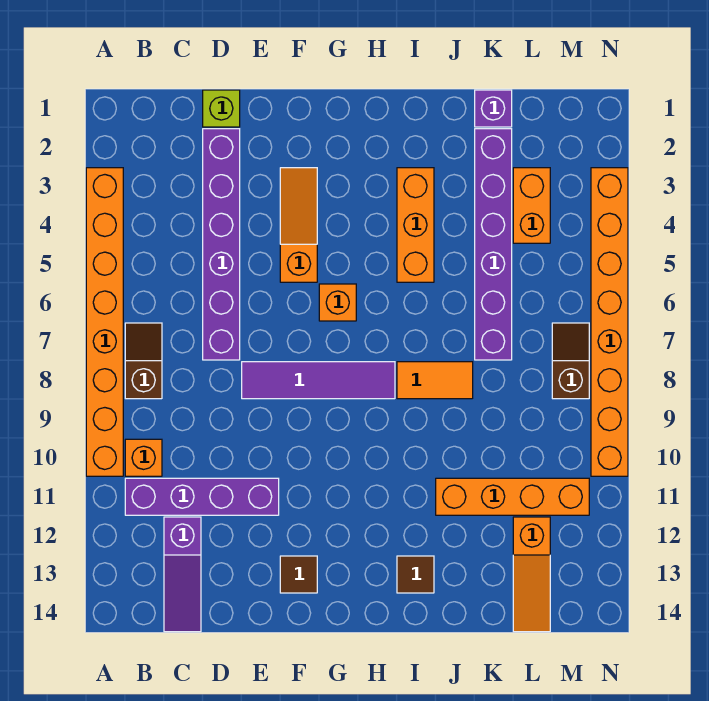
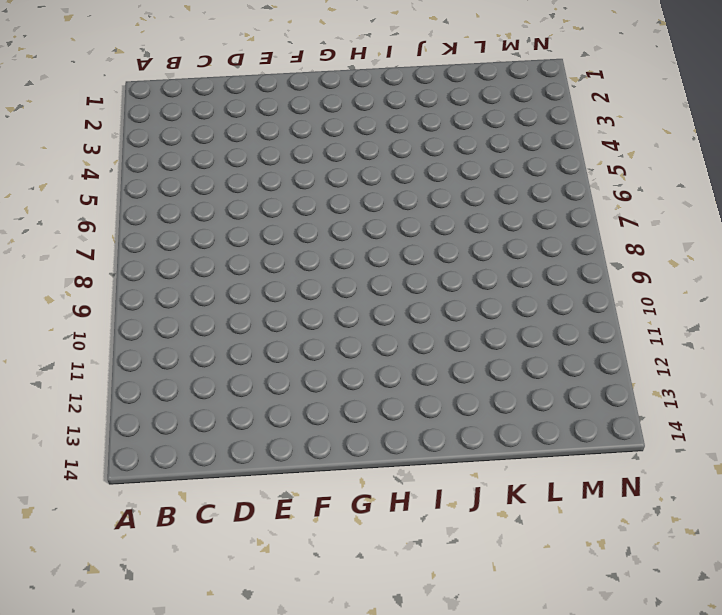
none -> orange 1x8 brick [86,168,123,476]
none -> brown 1x2 slope [125,323,162,399]
none -> orange 1x1 brick [125,439,162,476]

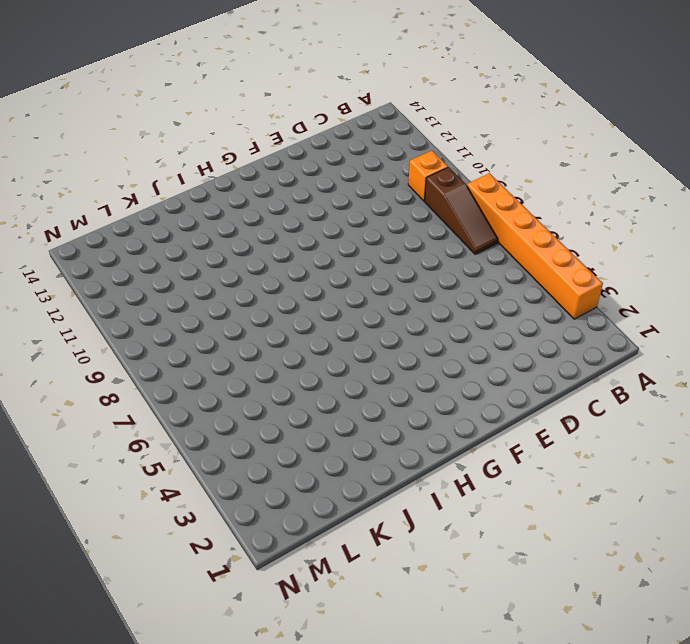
orange 1x6 brick [467,173,603,319] -> orange 1x8 brick [86,168,123,476]
brown 1x3 slope [425,167,498,254] -> brown 1x2 slope [125,323,162,399]
none -> purple 1x4 brick [125,478,279,515]
none -> purple 1x3 slope [164,517,201,632]
none -> lime 1x1 brick [203,90,240,127]

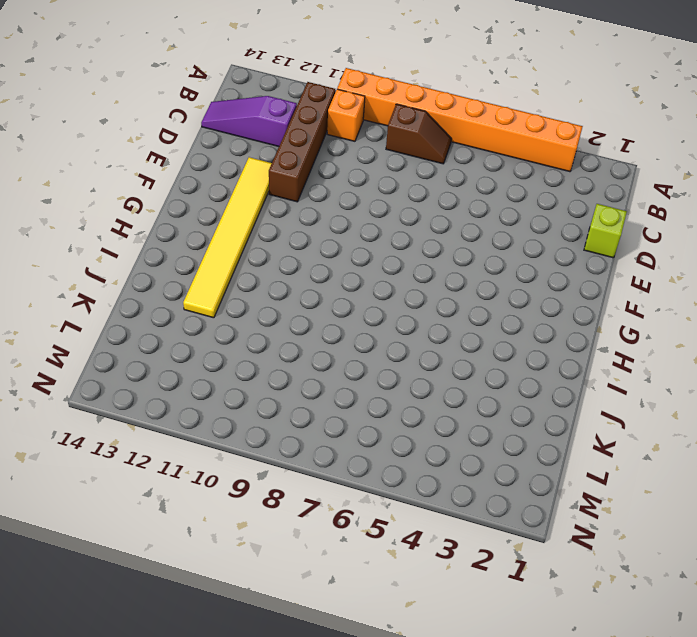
brown 1x4 brick [269,82,335,202] -> purple 1x4 brick [125,478,279,515]
yellow 1x6 tile [183,157,272,318] -> none
none -> purple 1x6 brick [203,129,240,360]
none -> purple 1x4 tile [242,362,395,399]
none -> orange 1x3 slope [280,168,317,282]

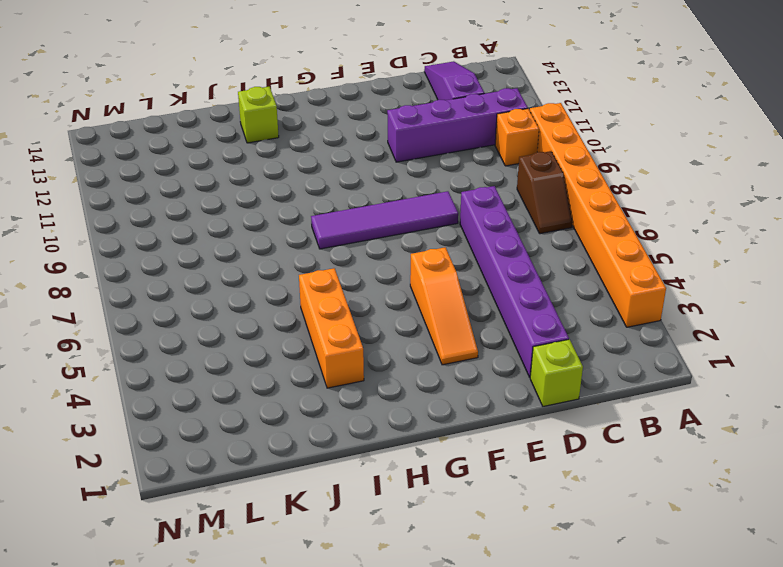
lime 1x1 brick [238,87,279,143] -> brown 1x1 tile [397,556,434,593]
none -> brown 1x1 tile [280,556,317,593]
none -> orange 1x1 brick [319,284,356,321]
none -> orange 1x2 tile [397,362,473,399]

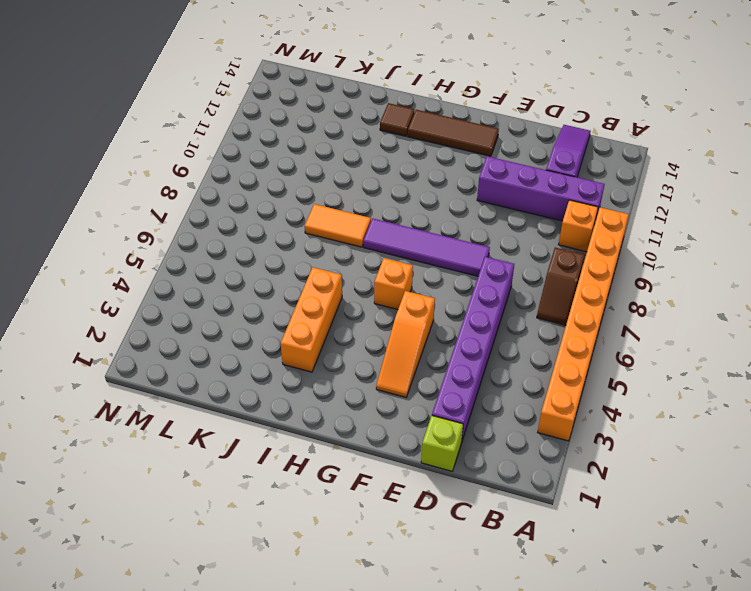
brown 1x3 tile [408,110,499,156] -> brown 1x1 tile [280,556,317,593]
none -> orange 1x4 brick [436,478,589,515]
none -> purple 1x1 brick [475,90,512,127]
none -> purple 1x6 brick [475,129,512,360]

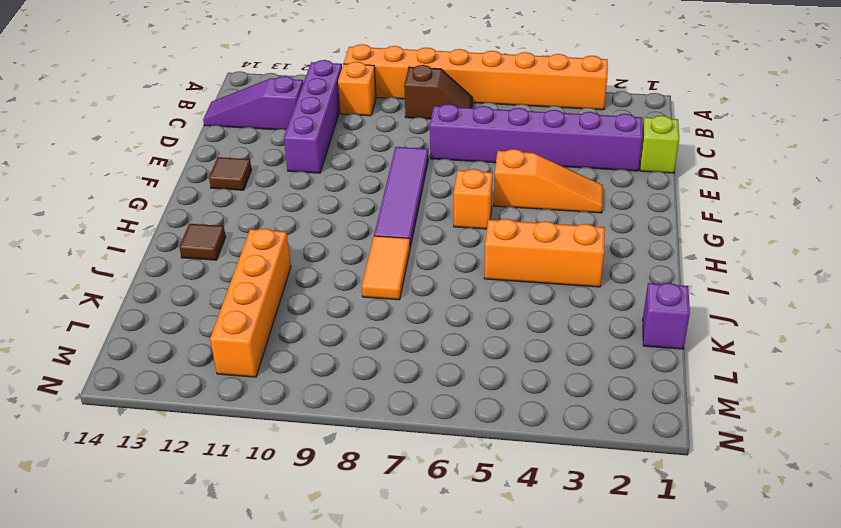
none -> purple 1x6 brick [475,129,512,360]
none -> orange 1x2 brick [513,168,550,243]
none -> orange 1x3 slope [513,517,550,632]

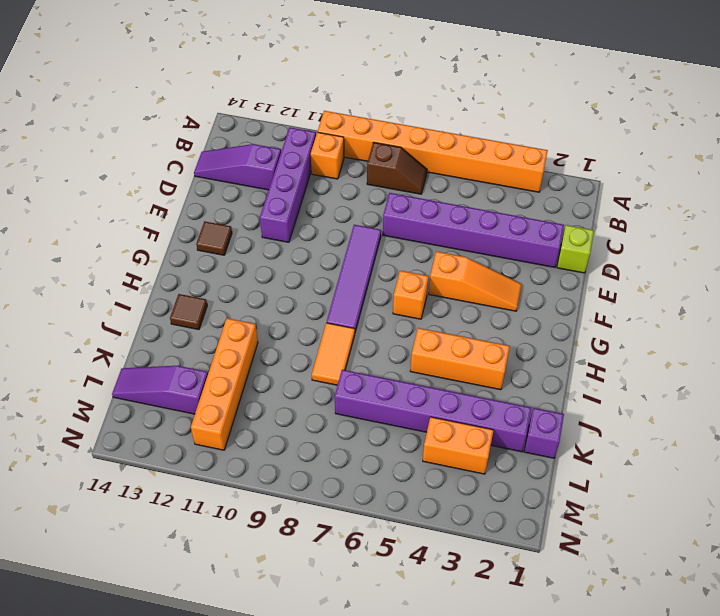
purple 1x3 slope [112,366,208,414] -> orange 1x3 slope [513,517,550,632]
none -> brown 1x2 slope [552,323,589,399]
none -> orange 1x8 brick [591,168,628,476]

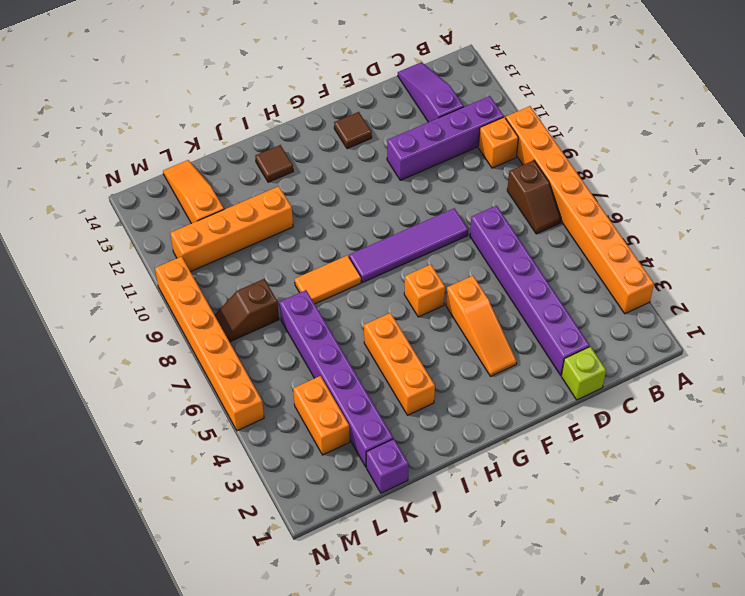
brown 1x2 slope [215,279,279,342] -> brown 1x2 slope turned to [552,323,589,399]
orange 1x6 brick [155,257,264,431] -> orange 1x8 brick [591,168,628,476]

